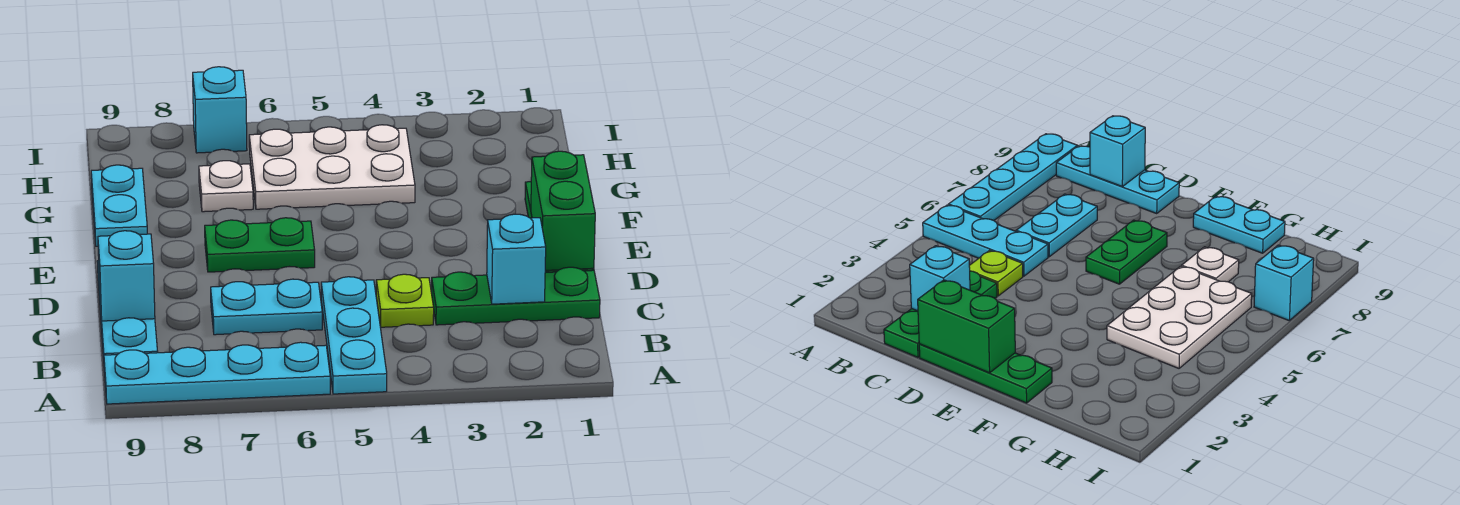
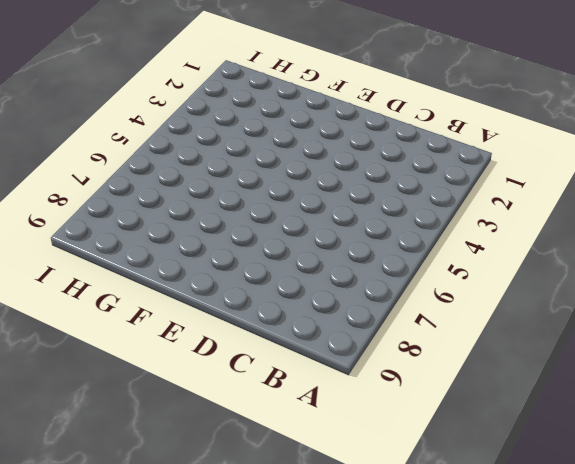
none -> cyan 1x3 plate [321,277,387,394]
none -> cyan 1x4 plate [104,342,330,404]
none -> cyan 1x3 plate [97,261,158,358]

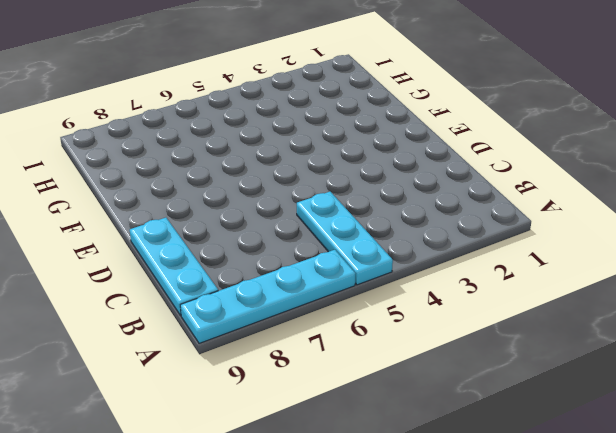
none -> green 1x3 plate [432,267,600,325]
none -> lime 1x1 plate [376,274,434,327]
none -> cyan 1x2 plate [211,279,322,335]

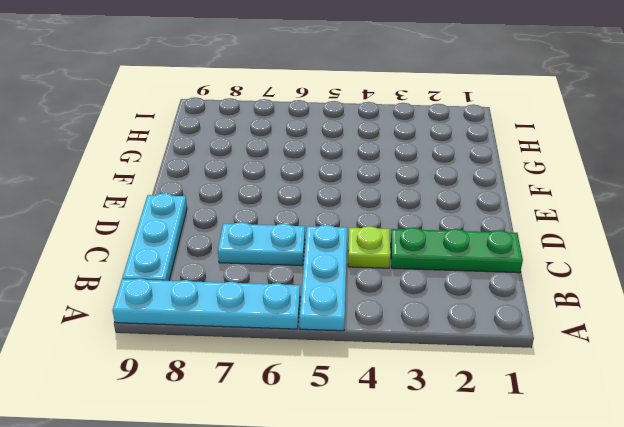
none -> green 1x3 plate [919,344,1052,403]
none -> green 1x2 plate [205,218,315,272]
none -> cyan 1x2 plate [91,165,147,246]

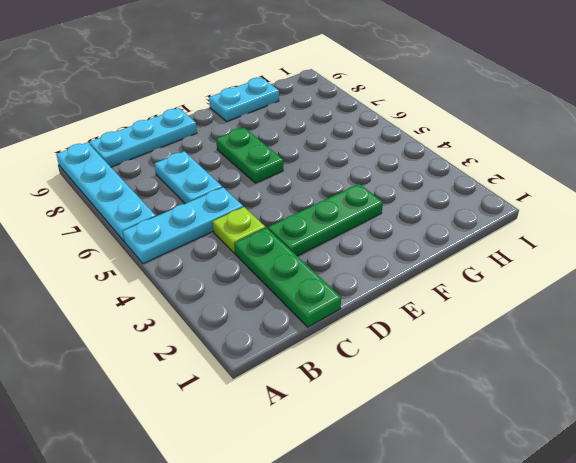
green 1x3 plate [268,184,383,256] -> green 1x3 plate moved to [919,344,1052,403]
none -> white 2x3 plate [249,125,415,209]
none -> white 1x1 plate [199,161,253,212]
none -> cyan 1x1 brick [193,67,247,153]

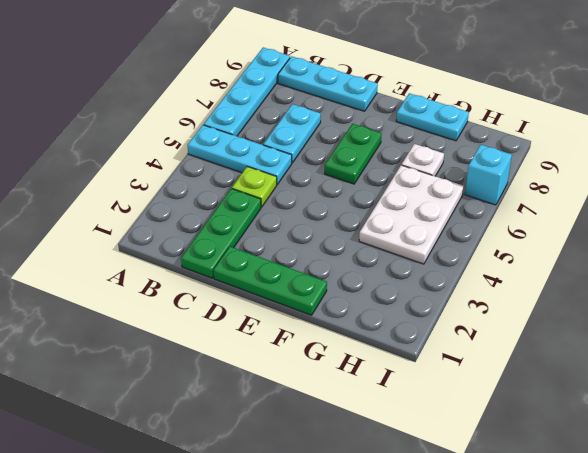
none -> cyan 1x1 brick [487,214,546,304]
none -> cyan 1x1 brick [98,231,155,321]
none -> green 1x2 brick [531,151,595,270]

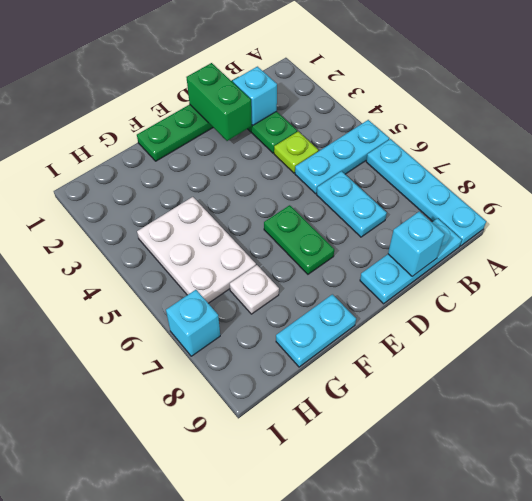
green 1x2 brick [186,63,252,141] -> green 1x2 brick turned to [531,151,595,270]

